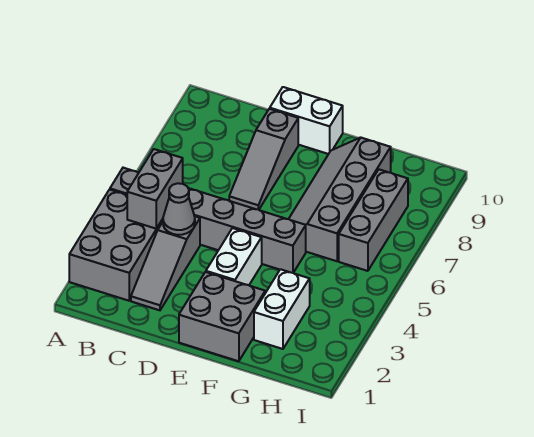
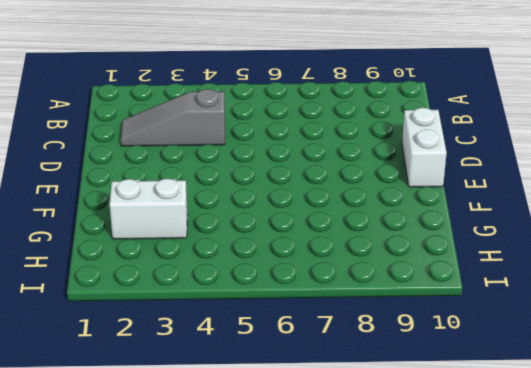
none -> grey 2x3 brick [69,190,163,301]
none -> grey 1x6 brick [110,168,306,273]
none -> grey 1x3 slope [229,109,298,210]

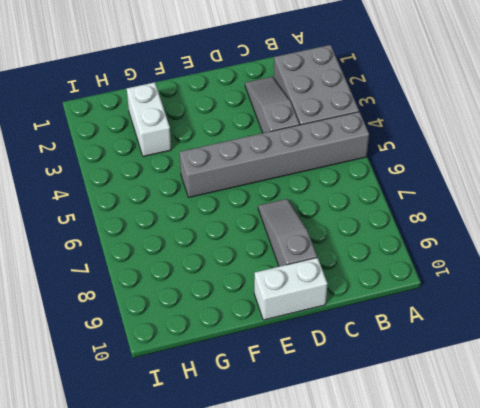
none -> grey 2x2 brick [179,272,265,361]
none -> white 1x2 brick [206,228,262,285]
none -> grey 2x4 slope [289,138,391,261]

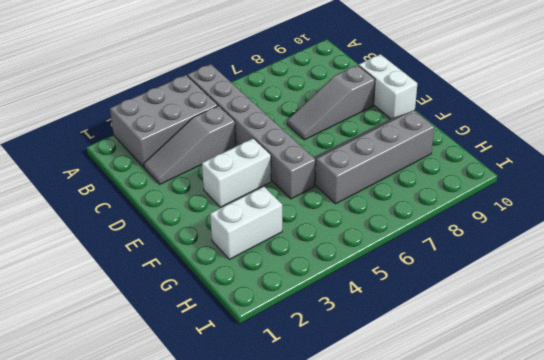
none -> grey 2x2 brick [179,272,265,361]
none -> grey 1x3 brick [339,170,408,271]
none -> grey 1x2 brick [127,149,183,229]

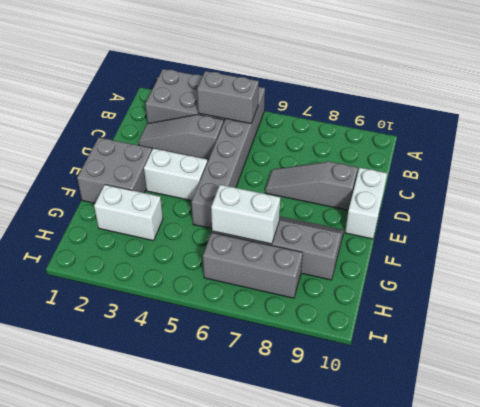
white 1x2 brick [211,185,280,244] -> none
none -> grey 1x1 cone [163,183,195,235]

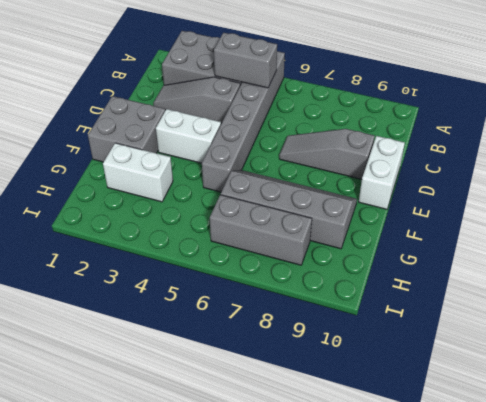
none -> grey 1x1 cone [163,183,195,235]

